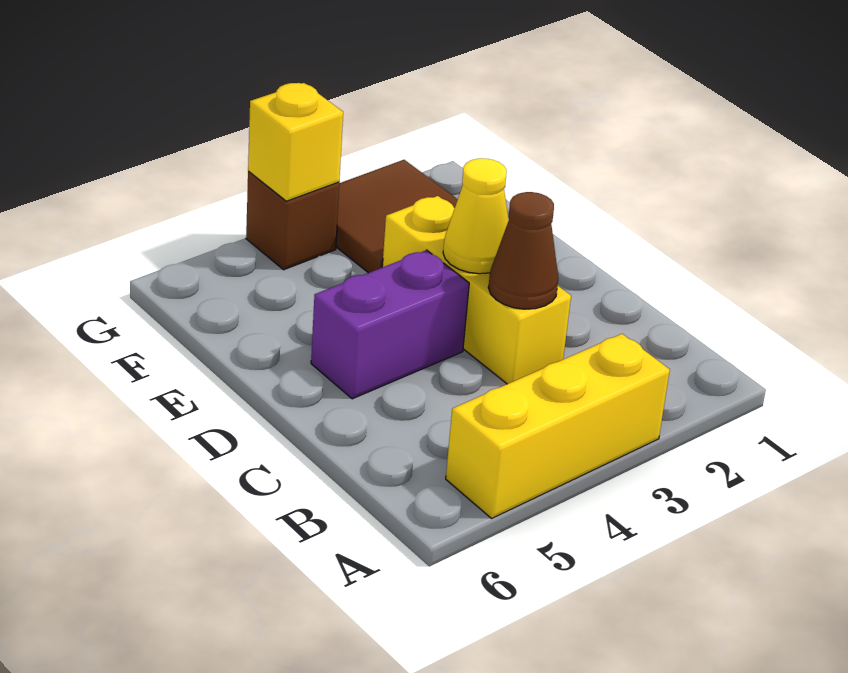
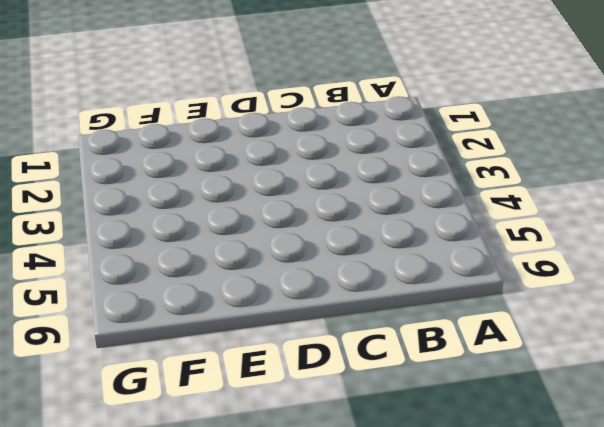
none -> yellow 1x3 brick [446,334,670,518]
none -> yellow 1x3 brick [382,196,571,384]

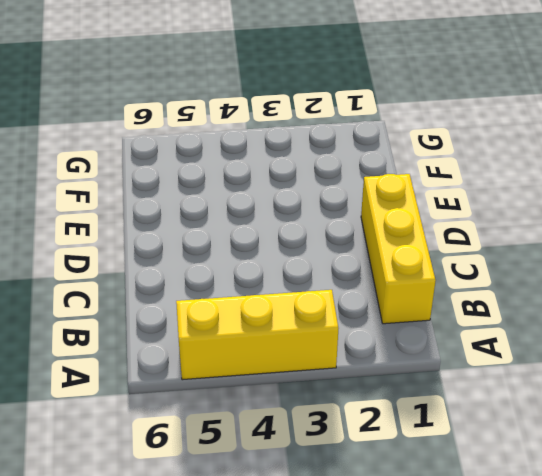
yellow 1x3 brick [361,174,436,324] -> yellow 1x3 brick moved to [382,196,571,384]
none -> purple 1x2 brick [311,250,469,399]
none -> brown 2x2 tile [336,160,458,273]

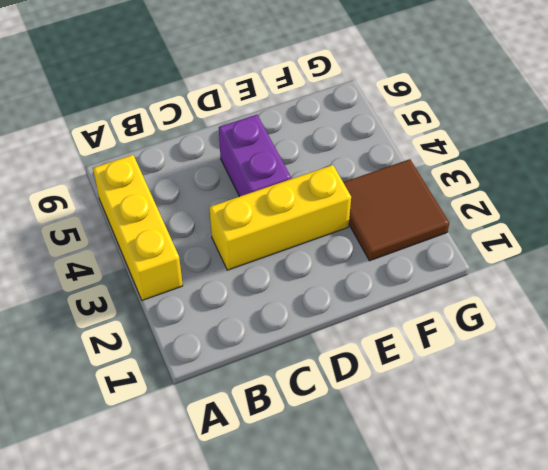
none -> brown 1x1 brick [246,171,339,270]
none -> brown 1x1 cone [488,192,558,309]

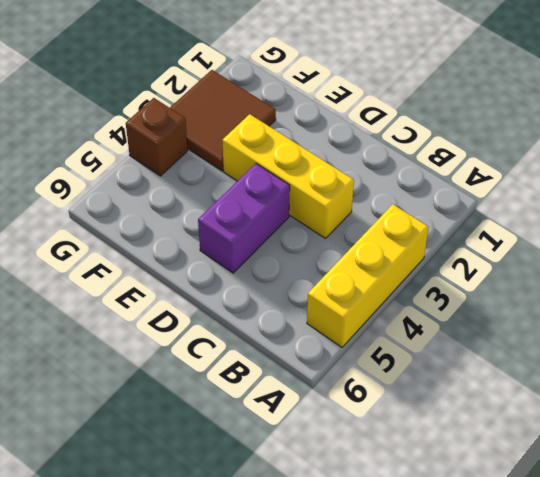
none -> brown 1x1 cone [488,192,558,309]
none -> yellow 1x1 cone [443,158,509,274]

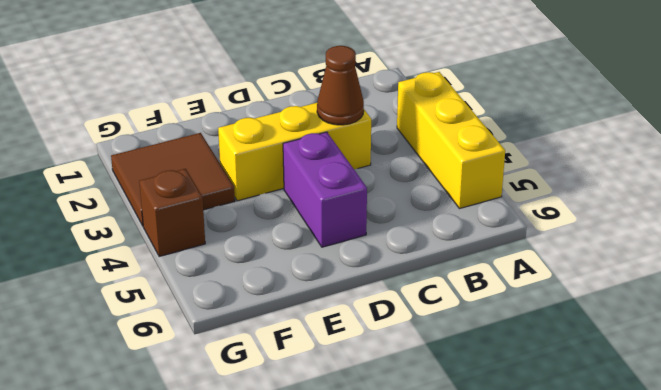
none -> yellow 1x1 cone [443,158,509,274]
none -> yellow 1x1 brick [248,83,343,201]

